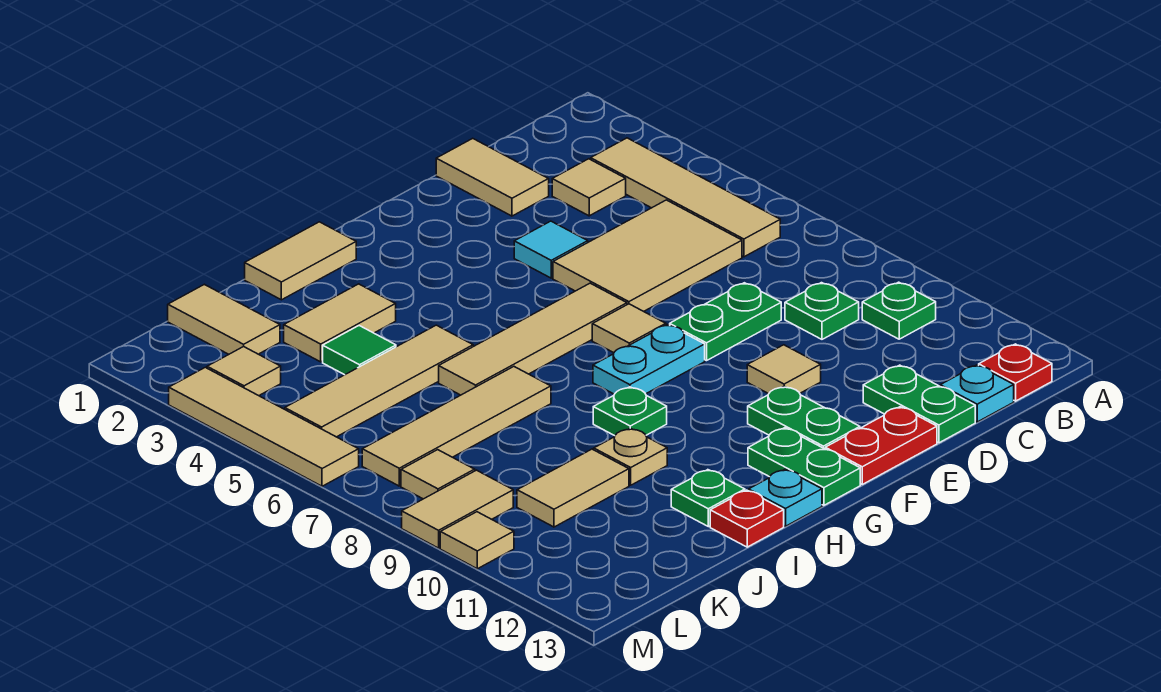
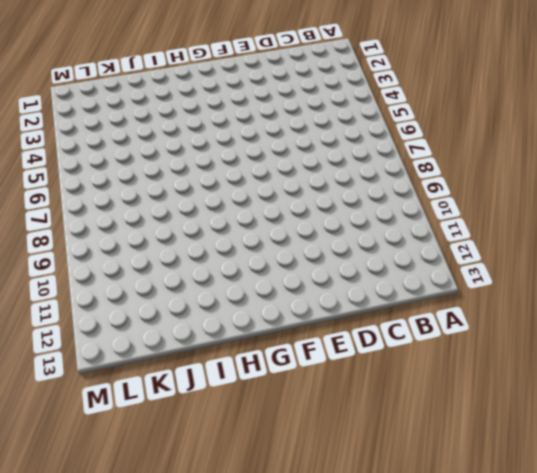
none -> tan 1x4 tile [591,138,780,257]
none -> green 1x1 plate [862,282,936,339]
none -> red 1x1 plate [979,344,1052,401]
none -> tan 1x1 tile [552,159,626,216]

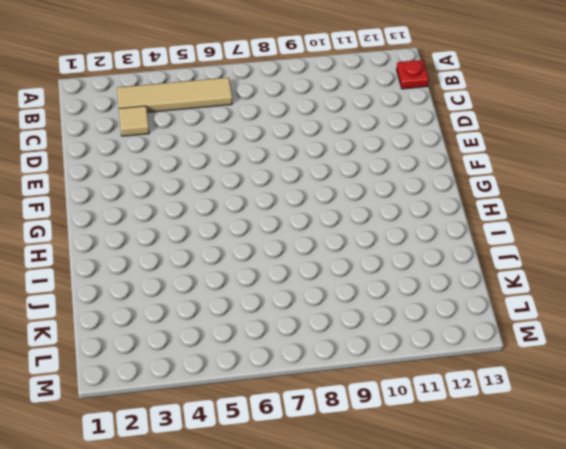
none -> green 1x1 plate [862,282,936,339]
none -> tan 2x3 tile [553,200,742,311]
none -> green 1x1 plate [785,283,859,339]
none -> cyan 1x1 plate [940,365,1014,422]

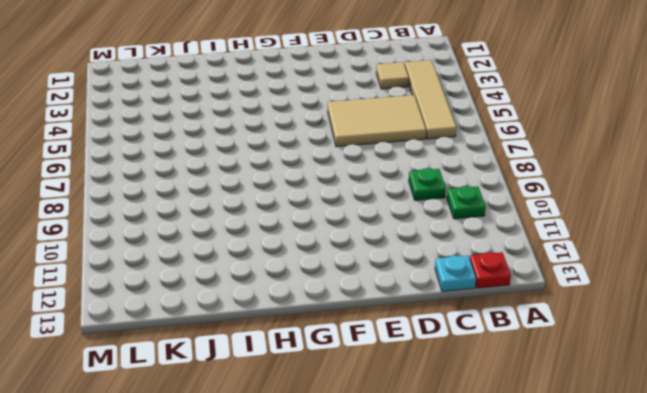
none -> tan 1x2 tile [436,138,549,216]
none -> green 1x2 plate [670,283,781,361]
none -> green 1x2 plate [863,365,975,443]
none -> cyan 1x1 tile [514,221,588,278]

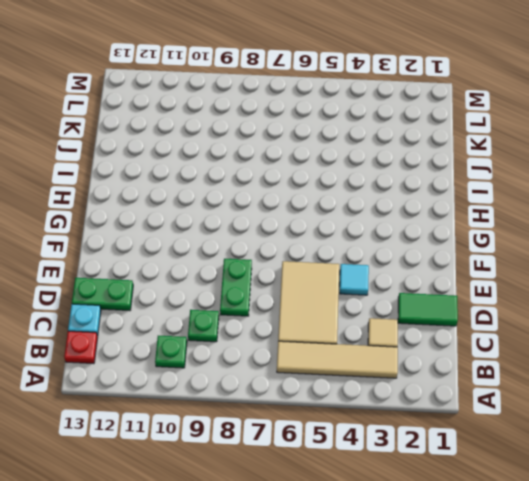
green 1x2 tile [398,293,458,326] -> tan 1x2 tile [436,138,549,216]
none -> tan 1x1 tile [747,345,821,394]
none -> red 1x2 plate [825,407,937,484]
none -> tan 1x4 tile [439,283,627,395]
none -> tan 1x1 tile [592,304,666,353]

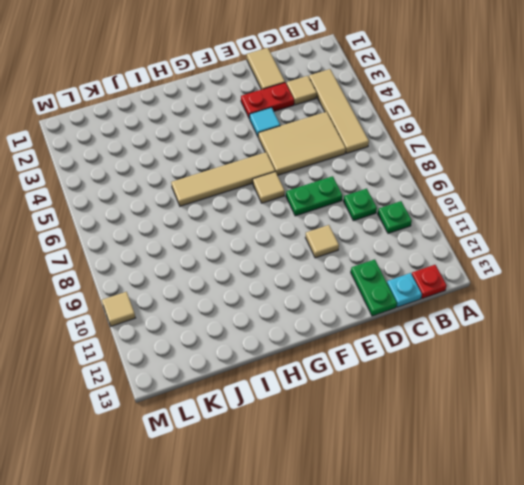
red 1x2 plate [241,83,294,119] -> red 1x2 plate moved to [825,407,937,484]
none -> cyan 1x2 plate [593,325,705,394]
none -> green 1x2 plate [748,386,860,449]
none -> green 1x2 plate [748,428,860,505]
none -> tan 1x2 tile [245,222,356,300]

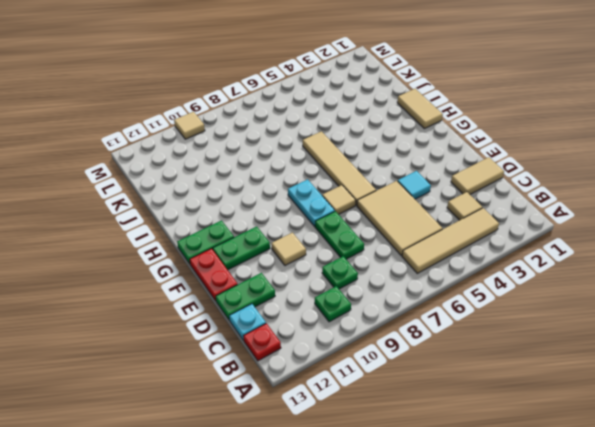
none -> green 1x1 plate [593,387,667,436]
none -> cyan 1x1 plate [749,469,822,526]
none -> tan 1x2 tile [284,284,396,362]
none -> tan 1x4 tile [285,325,473,437]

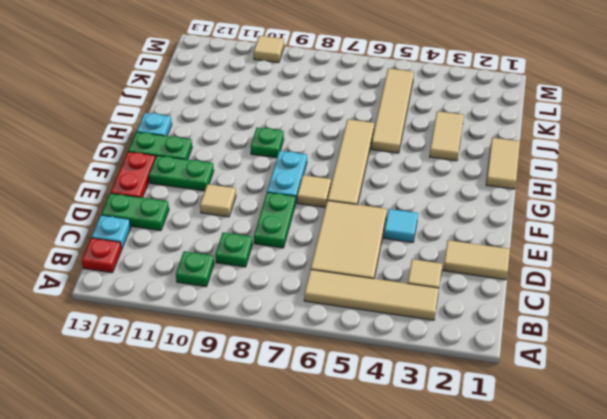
none -> tan 1x4 tile [362,367,551,486]
none -> tan 1x1 plate [594,428,667,485]
none -> green 1x1 plate [671,470,745,527]
none -> red 1x1 plate [710,490,784,547]

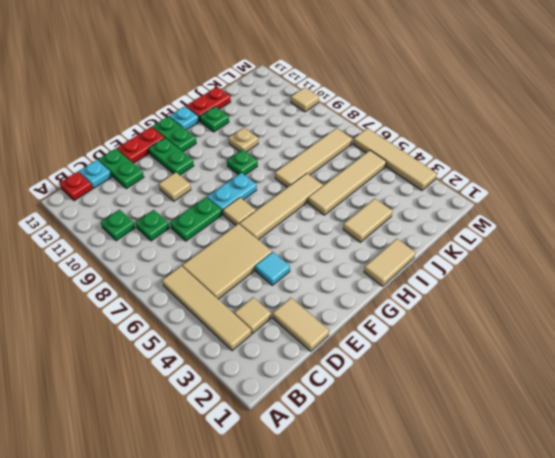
red 1x2 plate [186,87,231,121] -> red 1x1 plate [710,490,784,547]
none -> green 1x1 tile [323,326,396,375]
none -> tan 1x2 tile [517,449,629,527]
none -> tan 1x2 tile [168,284,280,354]
none -> tan 1x1 tile [207,347,281,396]

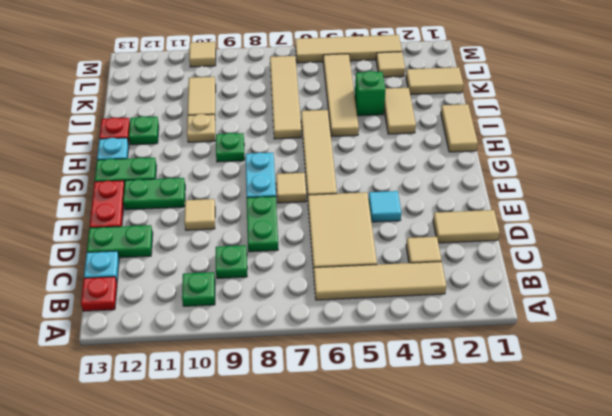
green 1x1 brick [355,71,386,116] -> green 1x1 tile [323,326,396,375]
none -> tan 1x1 tile [401,450,475,499]
none -> tan 1x2 tile [402,470,513,548]

